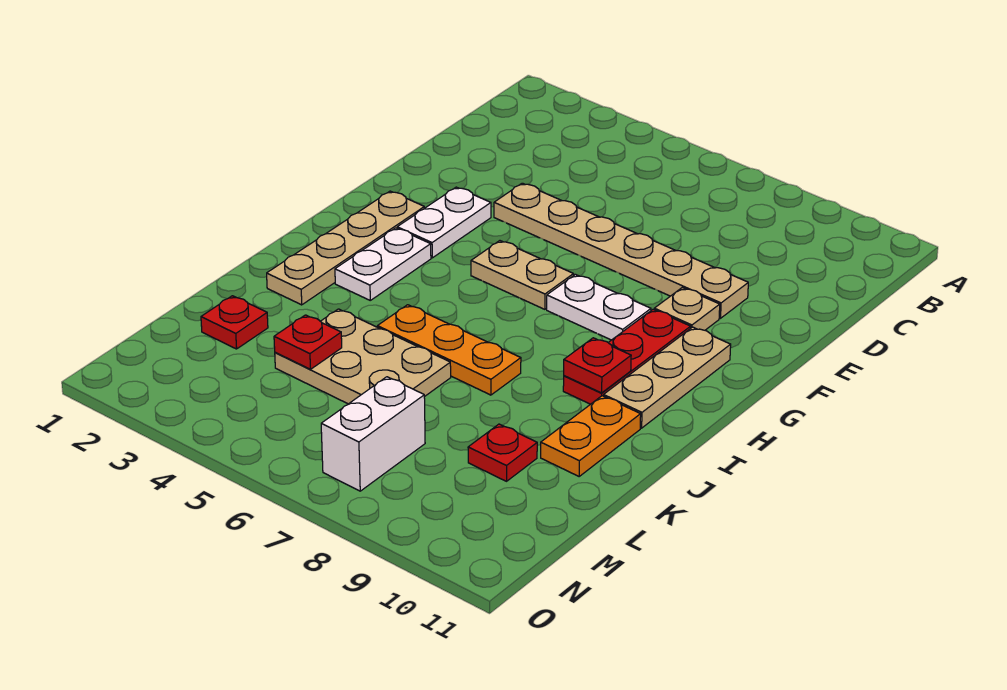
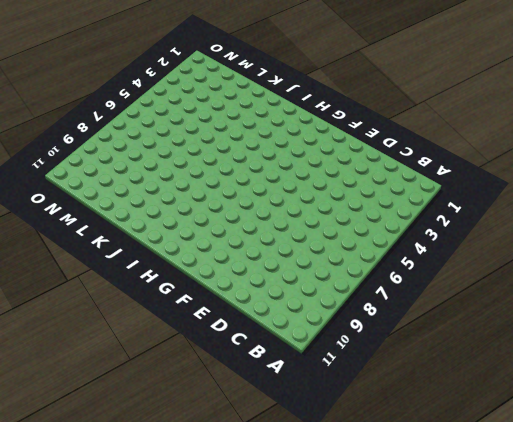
none -> tan 1x6 plate [494,183,748,318]
none -> white 1x2 plate [397,187,491,258]
none -> tan 1x1 plate [654,288,720,330]

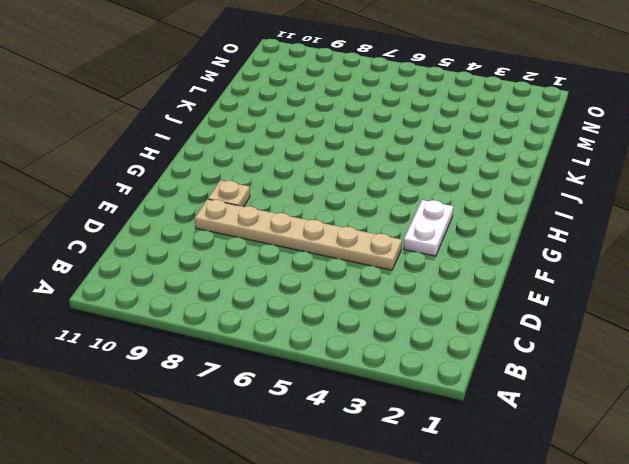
none -> tan 1x4 plate [267,191,424,305]
none -> tan 1x2 plate [471,241,574,309]
none -> white 1x2 plate [547,275,651,340]

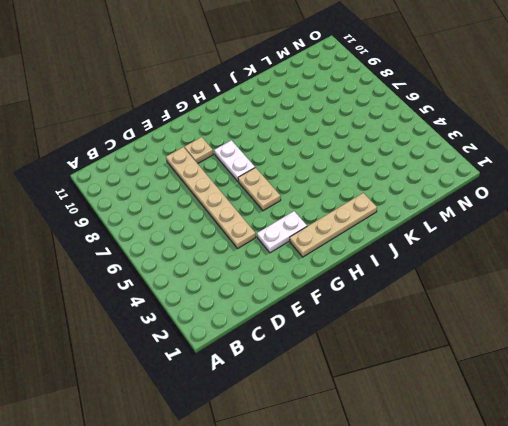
none -> red 1x3 plate [563,310,691,404]
none -> tan 1x3 plate [604,327,731,428]
none -> white 1x2 plate [335,228,431,300]

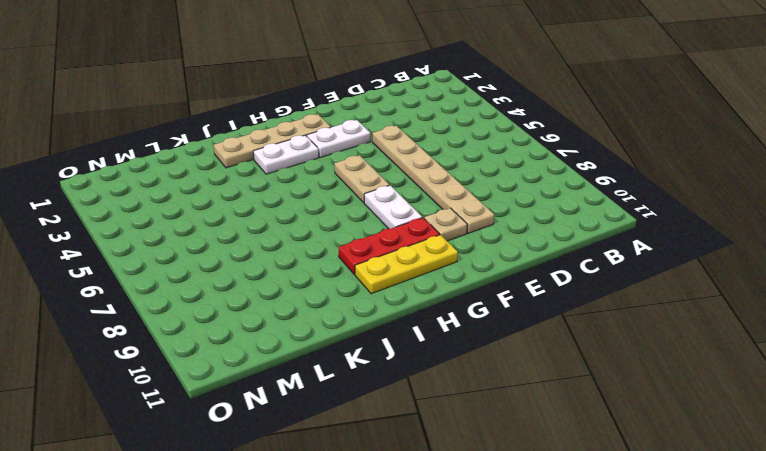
yellow 1x3 plate [355,235,458,294] -> tan 1x3 plate [604,327,731,428]
none -> orange 1x3 plate [377,305,521,395]
none -> orange 1x2 plate [541,396,641,476]
none -> tan 2x3 plate [275,309,451,404]

